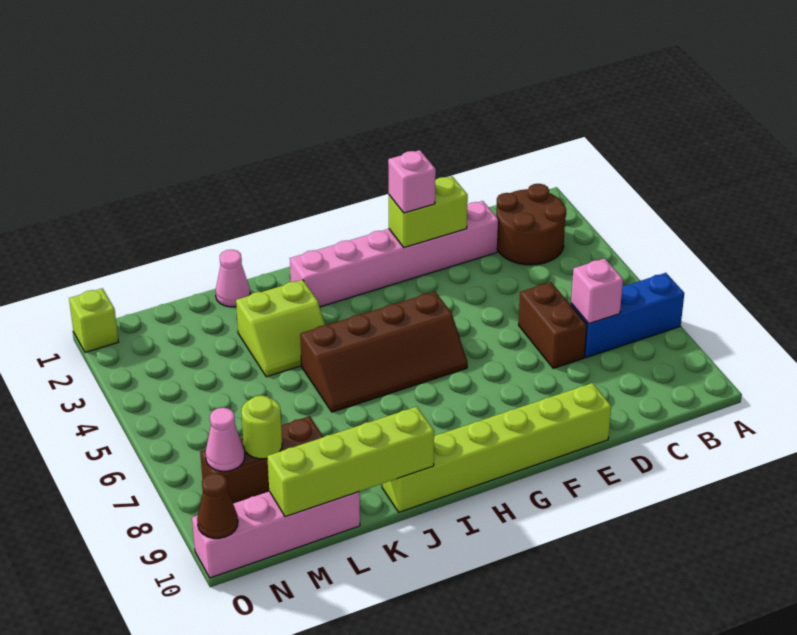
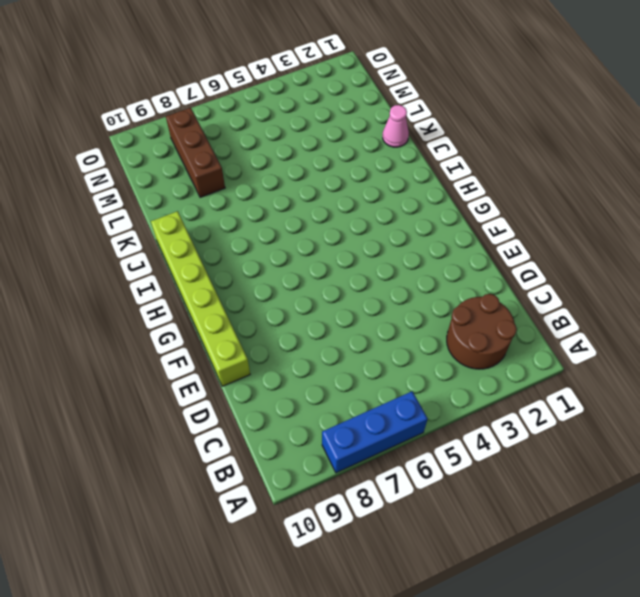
blue 1x3 brick [322,391,428,473] -> blue 1x3 brick turned to [571,273,684,358]
none -> pink 1x6 brick [290,201,499,307]
none -> brown 1x2 brick [518,282,587,368]
none -> brown 2x4 slope [300,292,468,412]

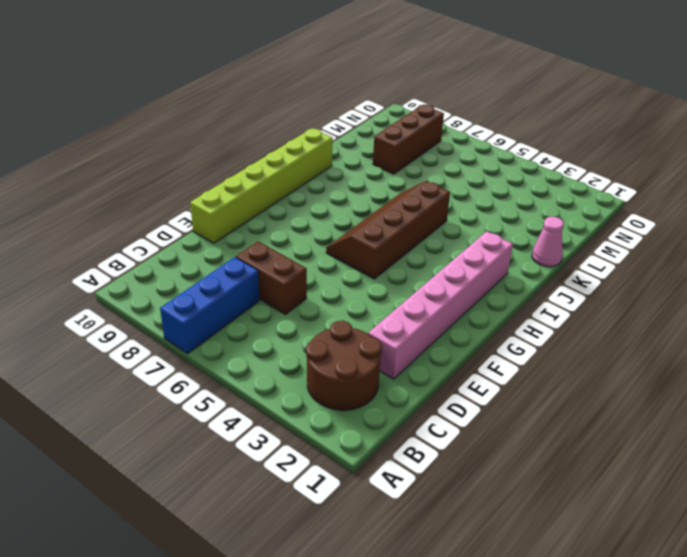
none -> lime 2x2 slope [236,280,325,377]
none -> pink 1x4 brick [192,491,360,578]
none -> lime 1x1 brick [69,288,118,352]

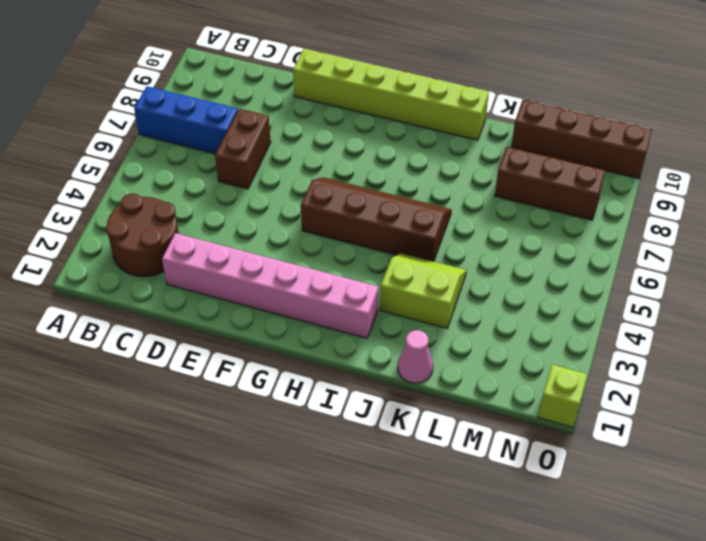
brown 1x4 brick [511,100,652,179] -> pink 1x4 brick [192,491,360,578]
none -> pink 1x1 brick [571,258,623,324]
none -> lime 1x2 brick [389,176,468,248]
none -> lime 1x4 brick [267,407,434,517]

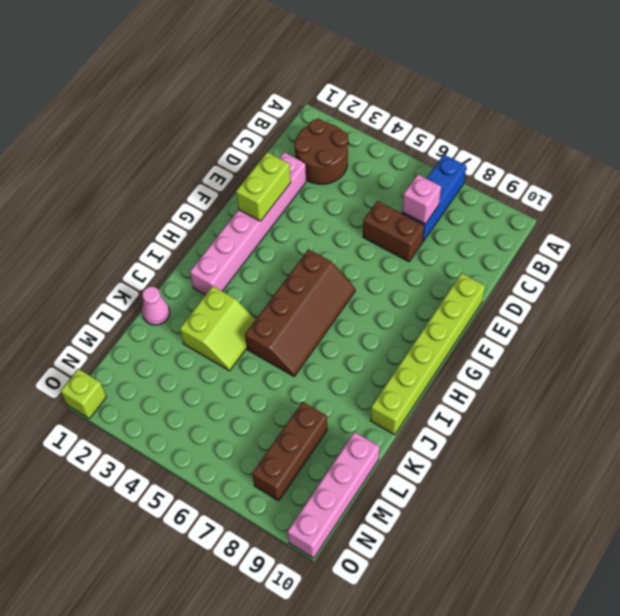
none -> lime 1x4 brick [267,407,434,517]
none -> lime 1x1 round brick [241,395,282,459]
none -> pink 1x1 cone [205,408,245,471]

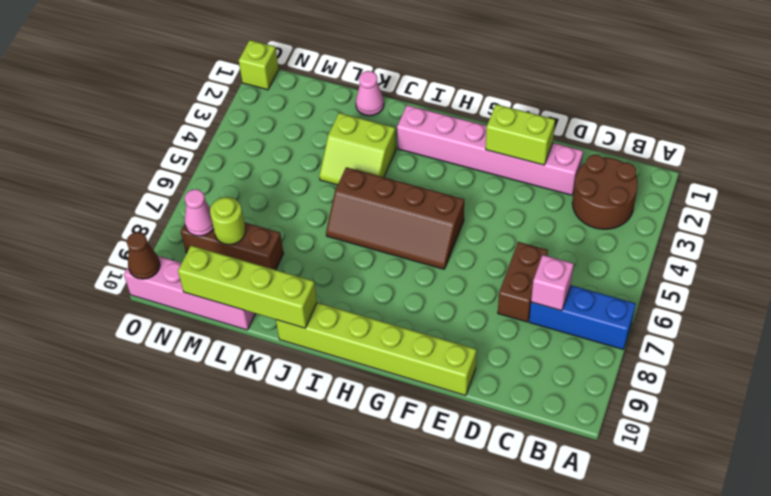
none -> pink 1x1 brick [388,150,436,213]

